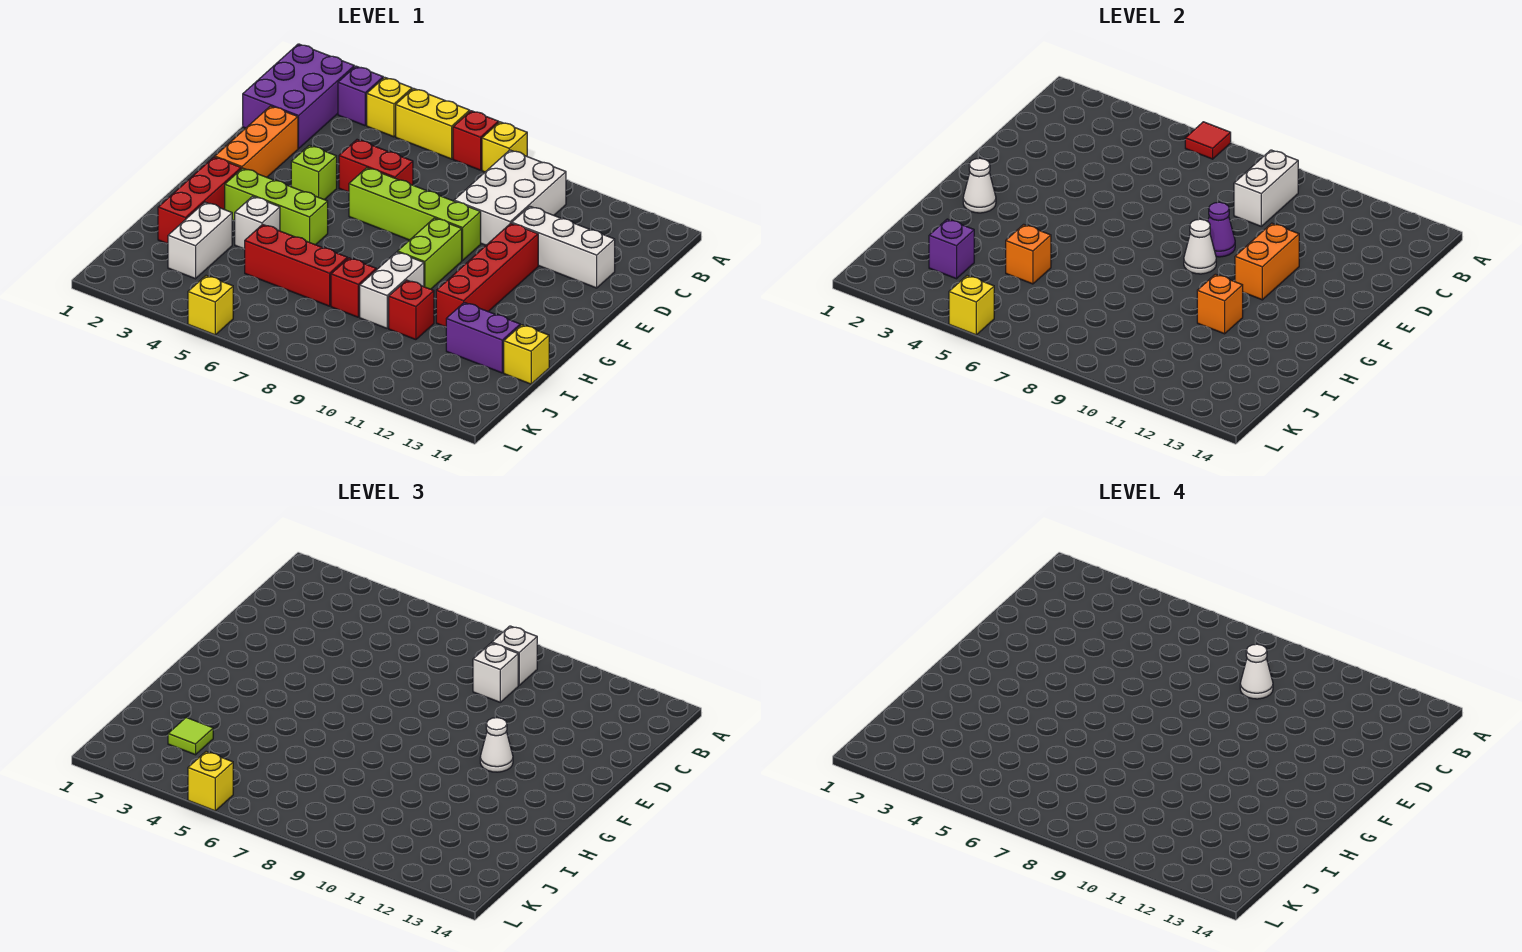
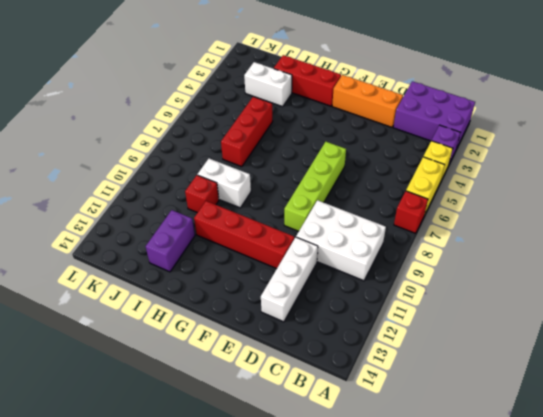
none -> yellow 1x1 brick [482,122,527,172]
none -> red 1x2 brick [339,140,413,192]
none -> lime 1x1 brick [291,145,337,200]
none -> lime 1x2 brick [398,218,462,289]

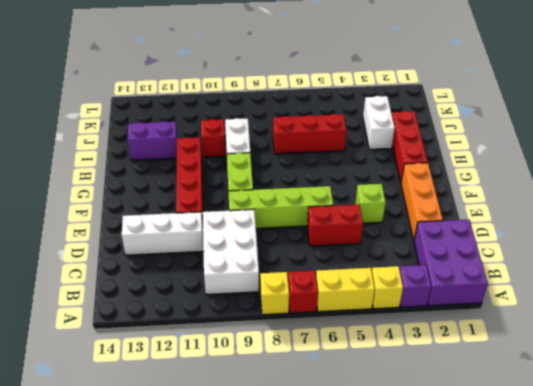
none -> lime 1x3 brick [225,168,328,245]
none -> white 1x1 brick [235,196,280,249]
none -> red 1x1 brick [331,258,376,317]
none -> yellow 1x1 brick [504,325,549,384]

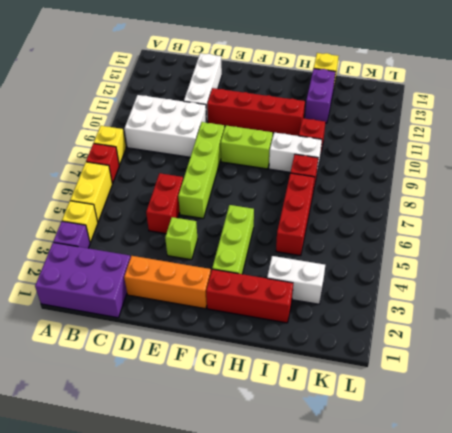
none -> white 1x1 brick [235,196,280,249]
none -> yellow 1x1 brick [188,276,233,335]
none -> red 1x1 tile [1185,122,1231,159]
none -> white 1x2 brick [1234,150,1298,226]

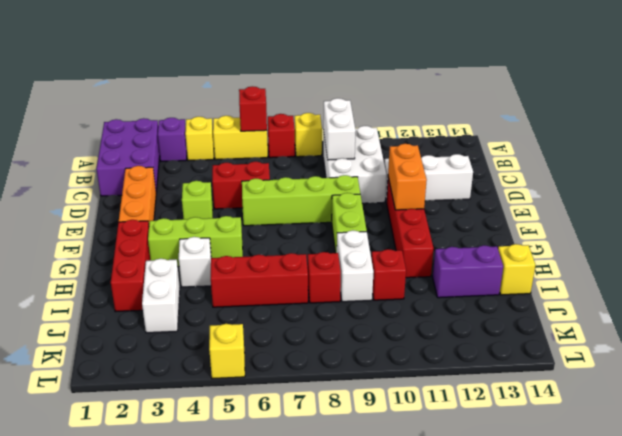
red 1x1 brick [239,86,267,131] -> red 1x1 tile [1185,122,1231,159]
none -> purple 1x1 cone [1208,202,1235,257]
none -> white 1x1 cone [1184,219,1216,274]
none -> white 1x1 cone [963,158,996,213]
none -> orange 1x1 brick [1197,274,1243,334]

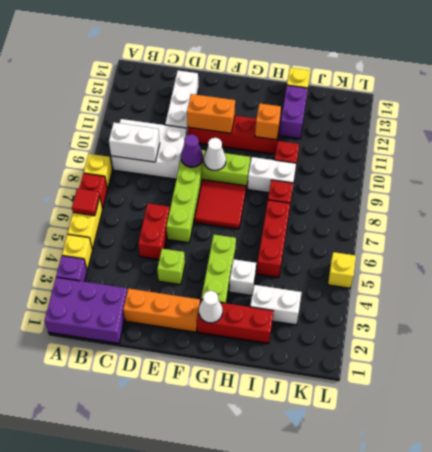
red 2x2 tile [194,179,246,229] -> none
none -> orange 1x1 brick [1006,224,1051,284]
none -> purple 1x1 brick [929,219,974,279]
none -> yellow 1x1 brick [949,276,994,335]
none -> white 1x1 brick [492,626,537,685]

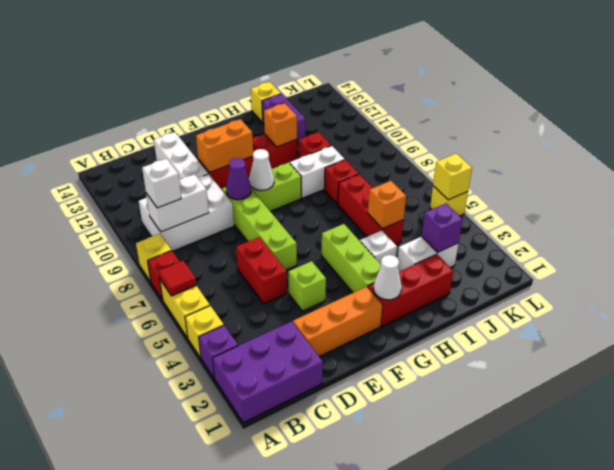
none -> white 1x1 brick [473,643,518,702]
none -> white 1x1 cone [480,718,513,772]
none -> lime 1x1 tile [168,717,213,755]
none -> yellow 1x1 brick [188,752,233,811]

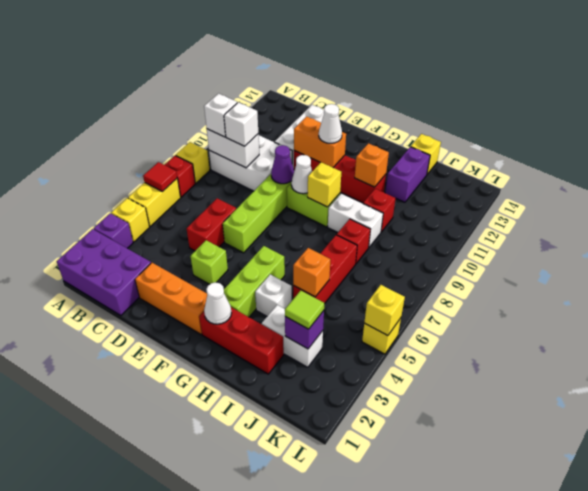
yellow 1x1 brick [308,162,341,207] -> yellow 1x1 brick moved to [188,752,233,811]
none -> white 1x1 cone [1240,644,1273,699]

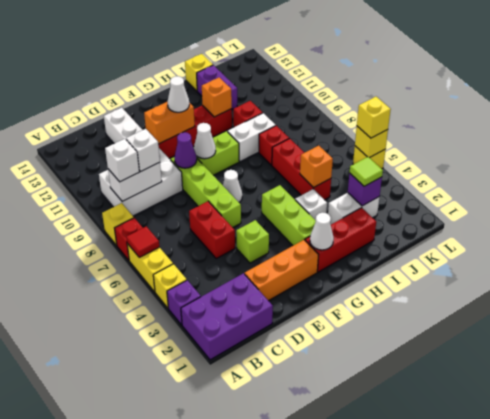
white 1x1 cone [223,170,242,202] -> white 1x1 cone moved to [1240,644,1273,699]

